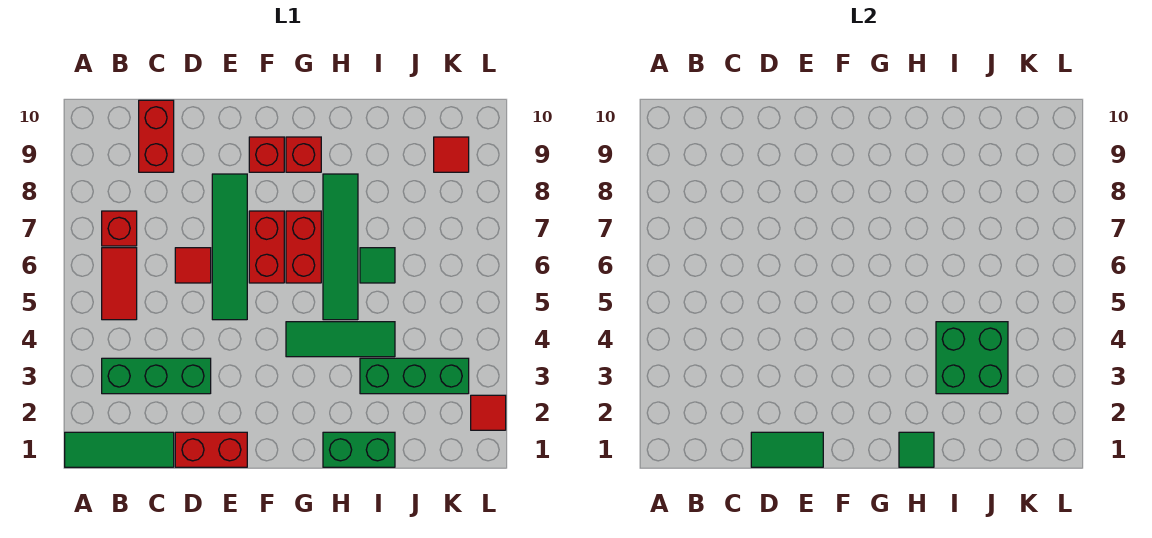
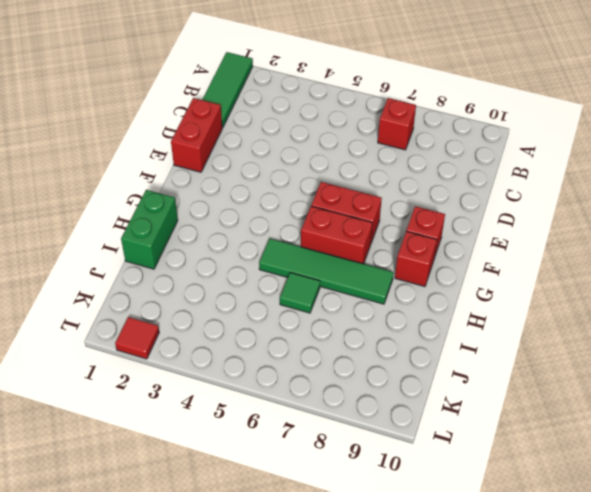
none -> green 1x3 brick [102,358,211,394]
none -> red 1x2 tile [102,248,137,320]
none -> red 1x2 brick [139,100,174,172]

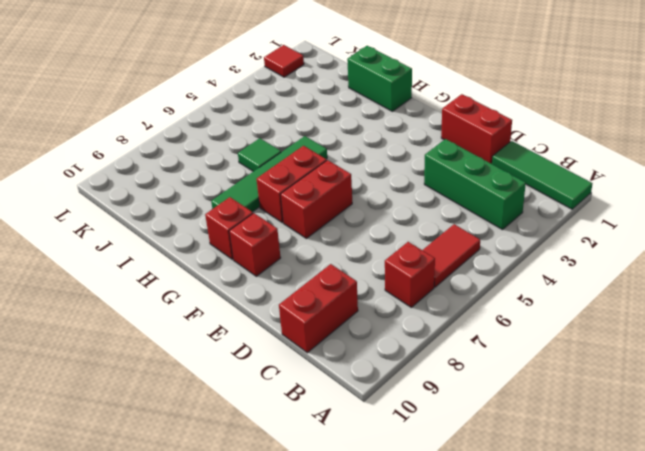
none -> red 1x1 tile [175,248,211,283]
none -> green 1x4 tile [212,174,247,320]
none -> green 1x3 tile [286,322,395,357]

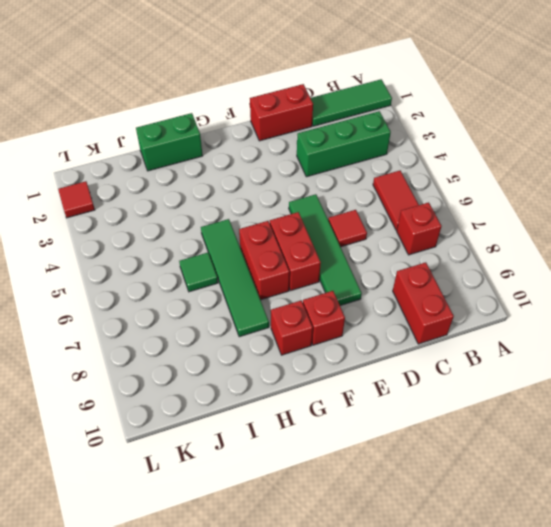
none -> green 1x3 tile [286,322,395,357]
none -> green 1x3 brick [360,358,469,394]
none -> red 1x1 tile [434,137,469,172]

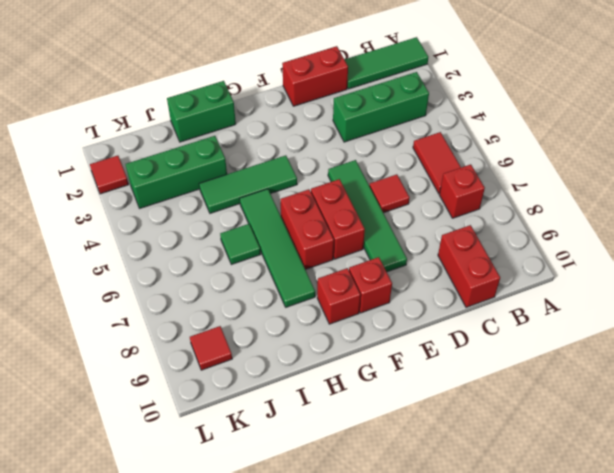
none -> green 1x2 tile [751,432,823,467]
none -> green 1x1 tile [899,432,934,467]
none -> green 2x2 brick [936,322,1008,394]

